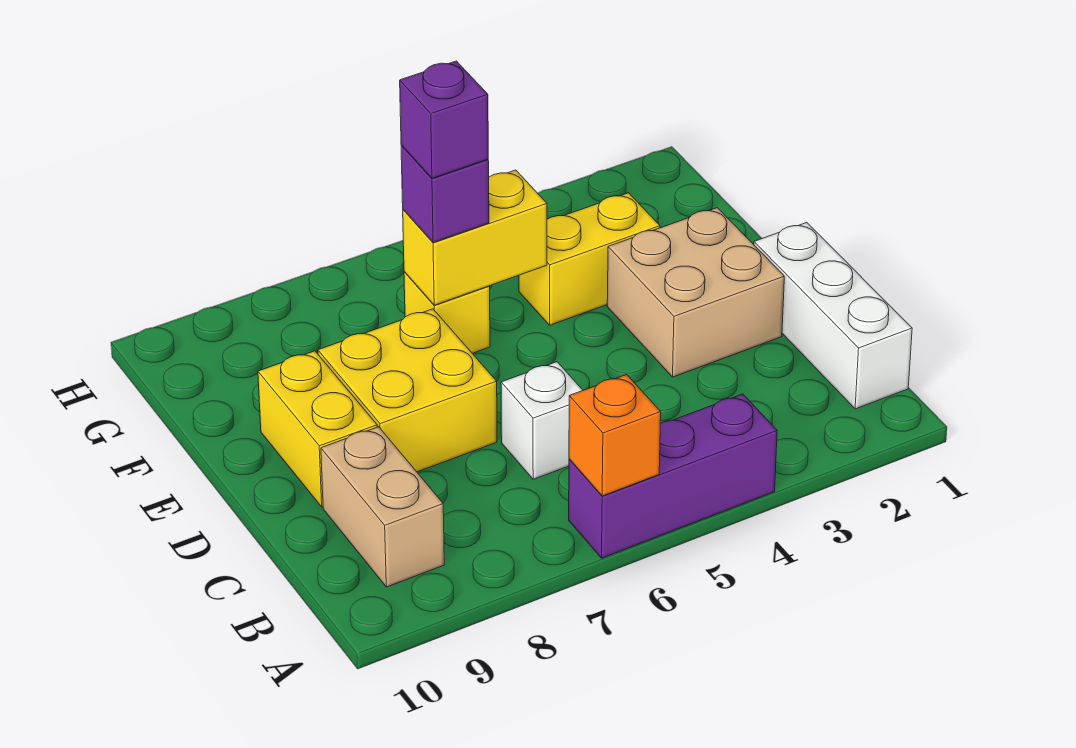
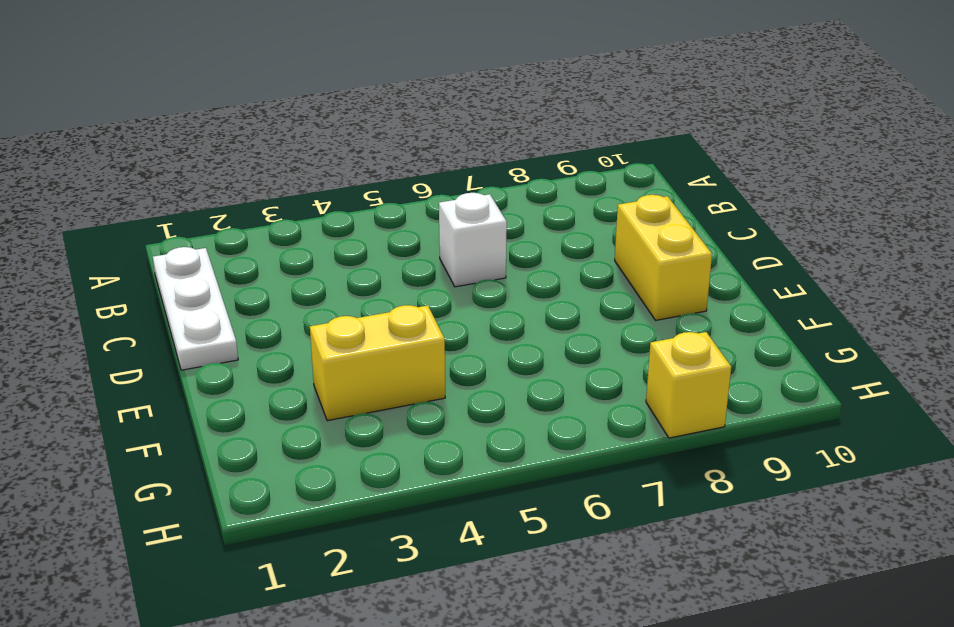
white 1x3 plate [153,247,238,370] -> white 1x3 brick [754,223,912,409]
yellow 1x1 brick [646,332,731,438] -> yellow 1x1 brick moved to [404,272,490,353]
none -> purple 1x3 brick [569,394,777,558]
none -> tan 1x2 brick [321,427,444,587]
none -> tan 2x2 brick [607,208,784,377]

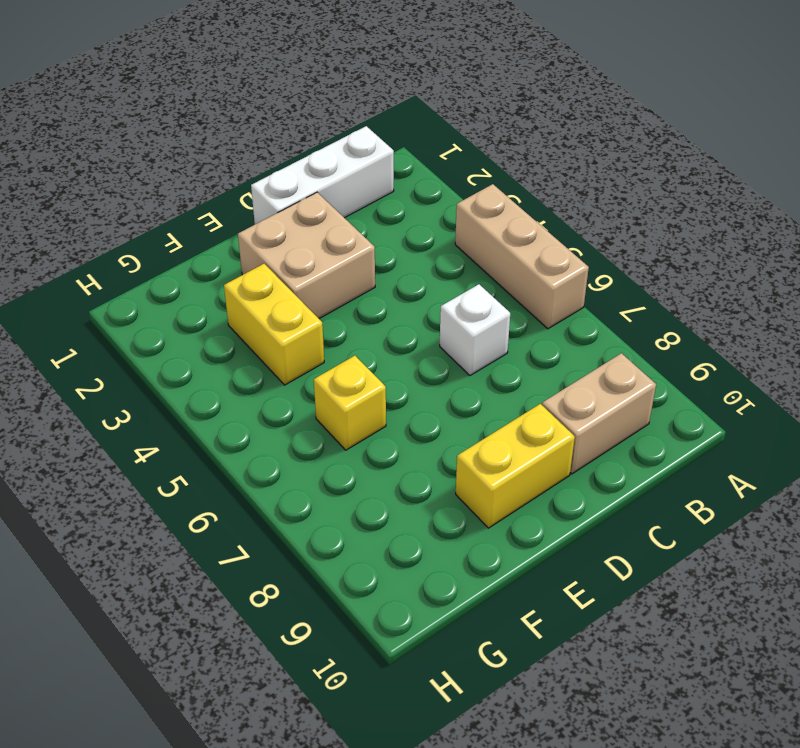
tan 1x3 brick [455,184,589,329] -> purple 1x3 brick [569,394,777,558]
none -> yellow 2x2 brick [318,309,497,472]
none -> orange 1x1 brick [569,375,661,496]
none -> yellow 1x2 brick [403,170,547,305]

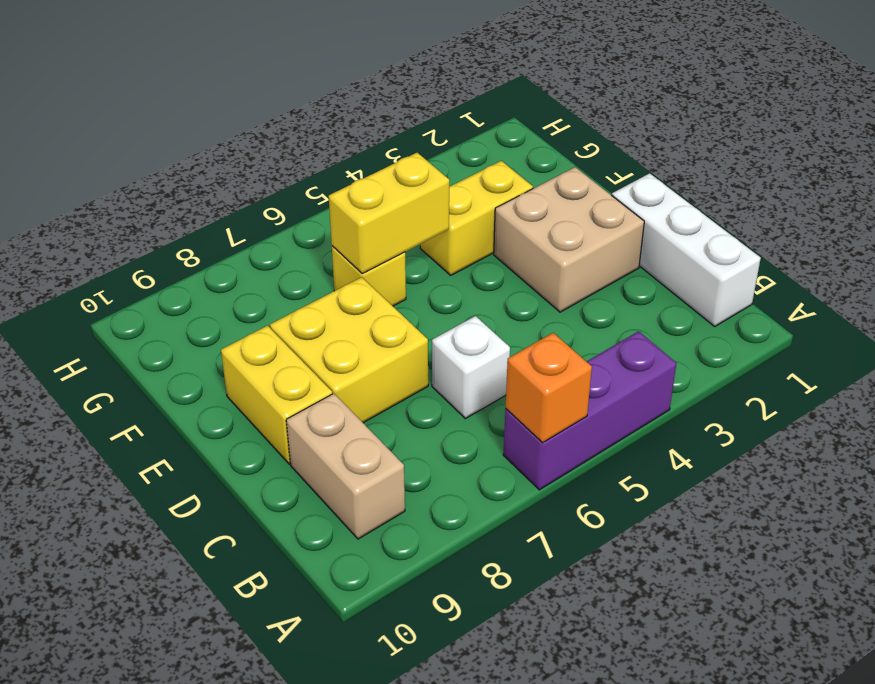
none -> purple 1x1 brick [401,145,489,243]
none -> purple 1x1 brick [400,61,488,178]

